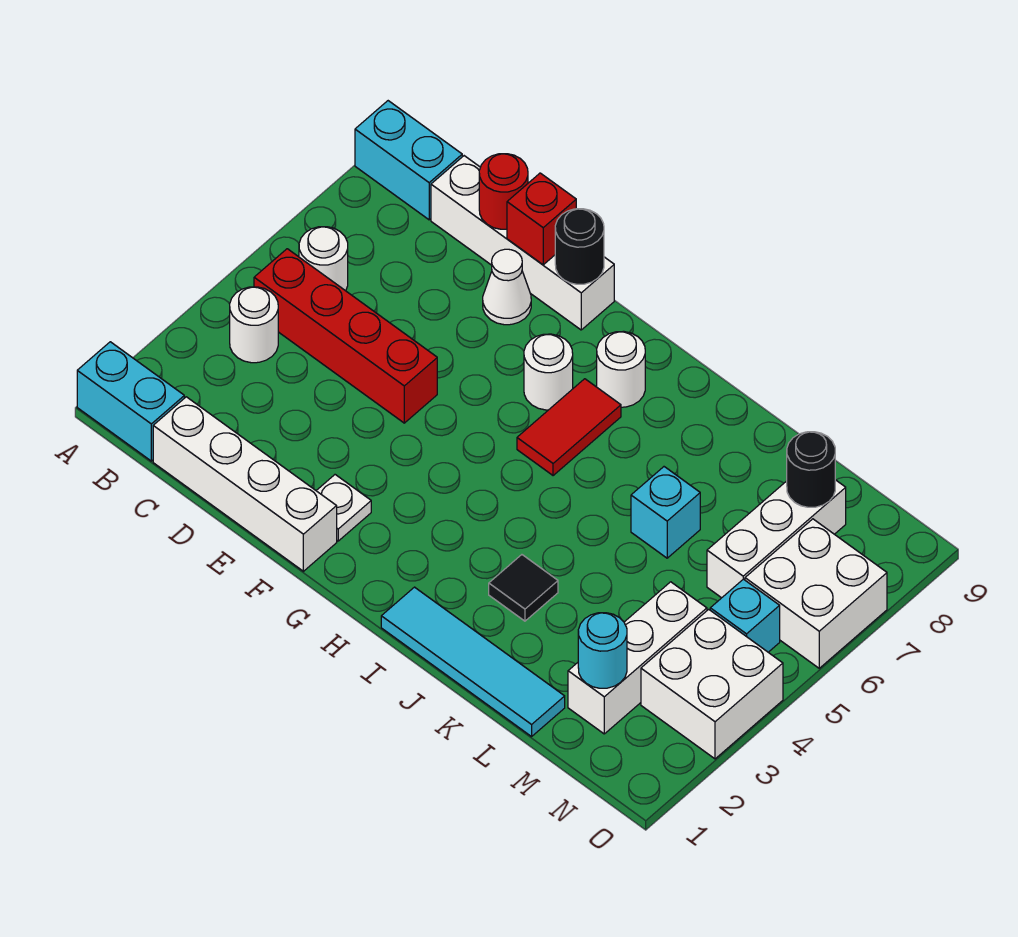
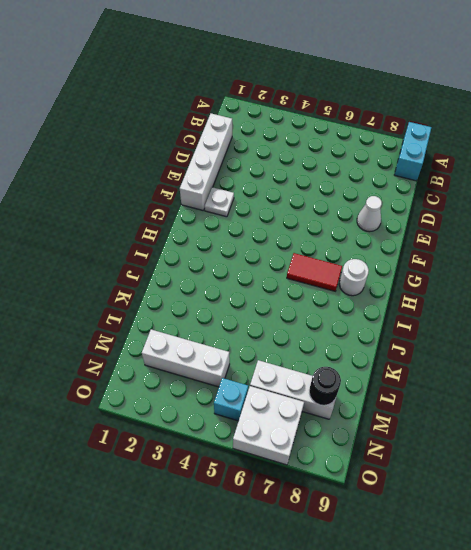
none -> cyan 1x2 brick [77,342,184,461]
none -> white 1x1 round brick [230,287,278,363]
none -> red 1x4 brick [254,249,437,423]

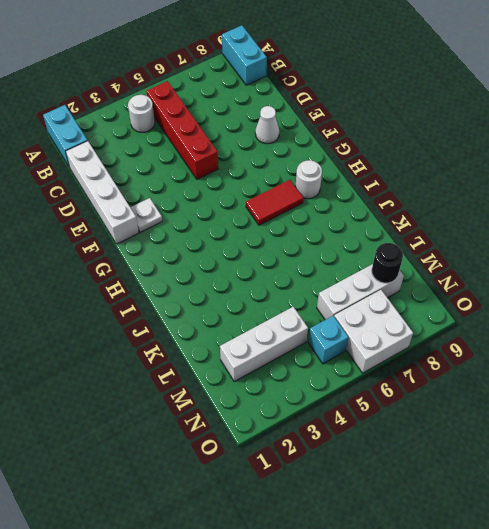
none -> white 1x1 round brick [299,227,348,291]
none -> white 1x4 brick [431,156,614,330]
none -> white 1x1 round brick [524,334,573,410]

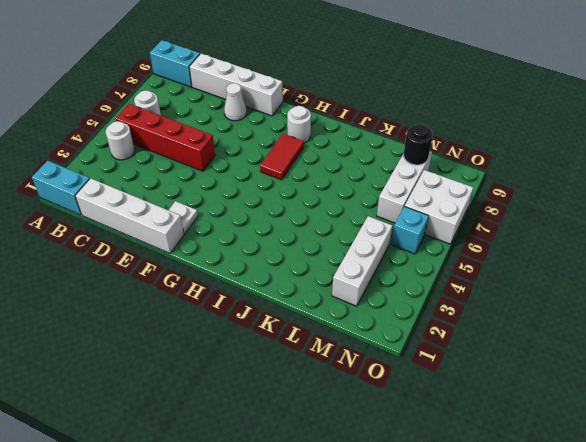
none -> white 1x1 round brick [524,334,573,410]
none -> cyan 1x4 tile [381,587,565,737]
none -> black 1x1 tile [489,555,558,621]

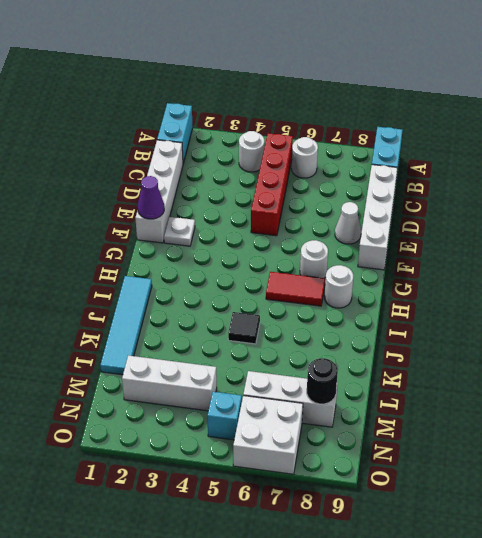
purple 1x1 cone [138,176,164,219] -> none
black 1x1 tile [228,312,260,344] -> black 1x1 tile moved to [489,555,558,621]
none -> cyan 1x1 brick [631,467,700,558]
none -> white 2x2 brick [641,609,783,759]
none -> red 1x1 round brick [479,154,528,229]

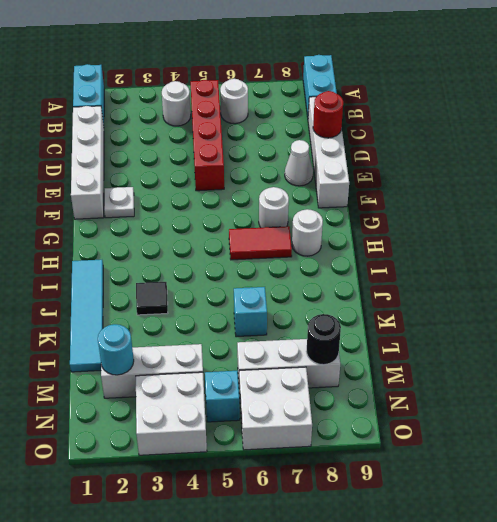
none -> red 1x1 brick [507,173,576,265]
none -> black 1x1 round brick [555,209,604,284]

